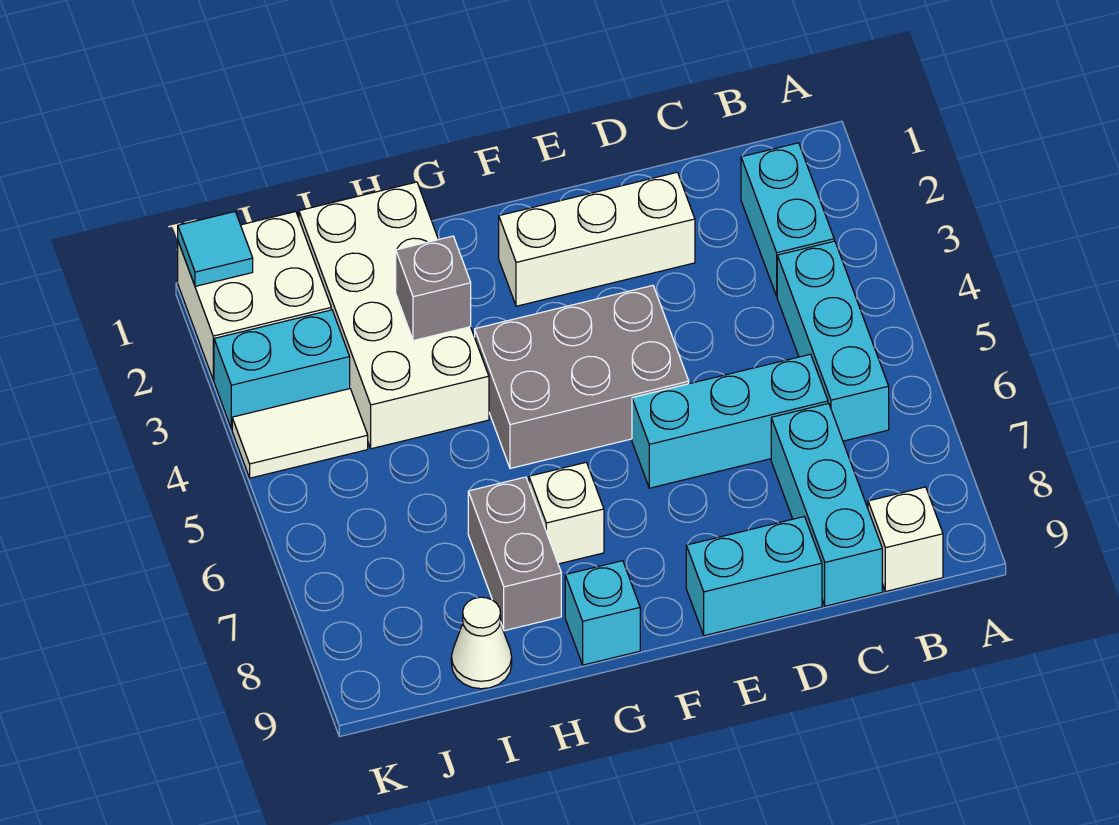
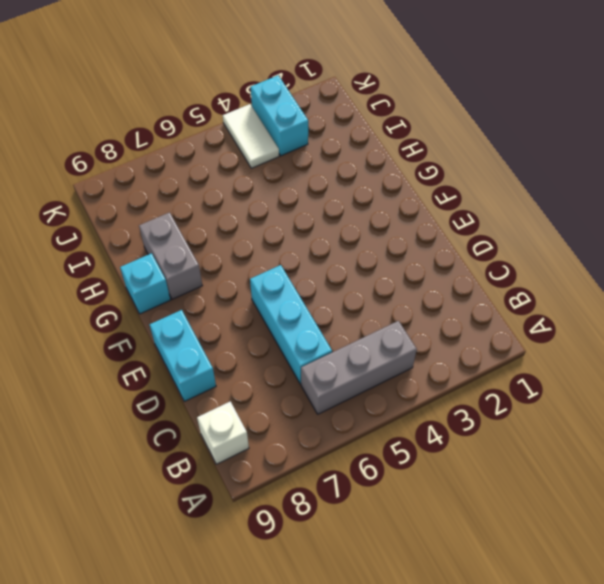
grey 1x3 brick [301,321,417,414] -> cyan 1x3 brick [777,241,889,441]
grey 1x2 brick [139,212,202,299] -> grey 1x2 brick turned to [468,477,561,631]
none -> cyan 1x2 brick [741,143,834,296]
none -> cyan 1x3 brick [771,403,882,606]
none -> white 1x3 brick [499,172,695,306]

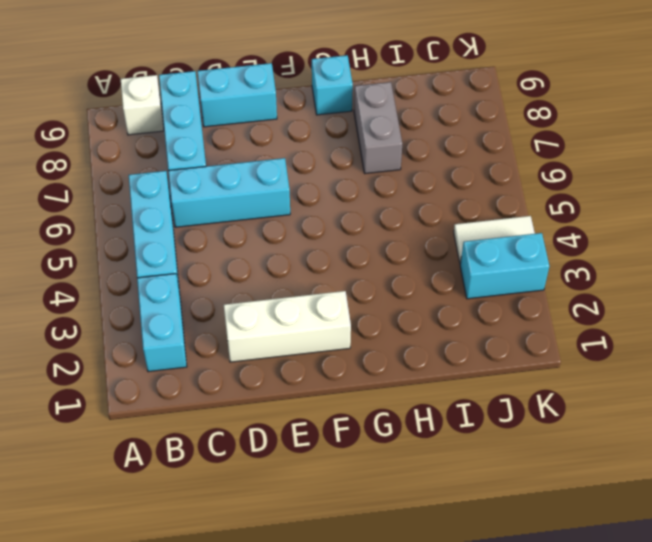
none -> grey 2x3 brick [475,285,689,468]
none -> white 1x1 brick [529,462,604,564]
none -> white 2x4 brick [299,182,489,449]

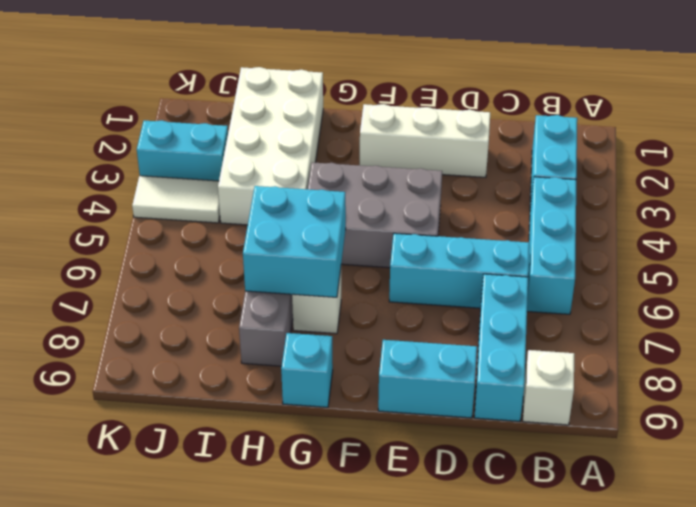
cyan 2x2 brick [243,186,346,297] -> none
none -> white 1x1 cone [451,597,512,689]
none -> white 2x2 brick [178,212,331,380]
none -> grey 1x1 brick [396,236,471,341]

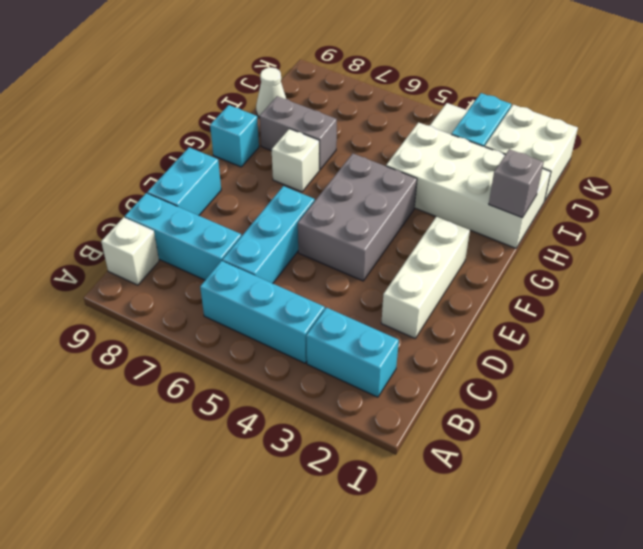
grey 1x1 brick [489,149,544,218] -> grey 1x1 brick moved to [396,236,471,341]
none -> cyan 1x1 tile [178,212,253,286]

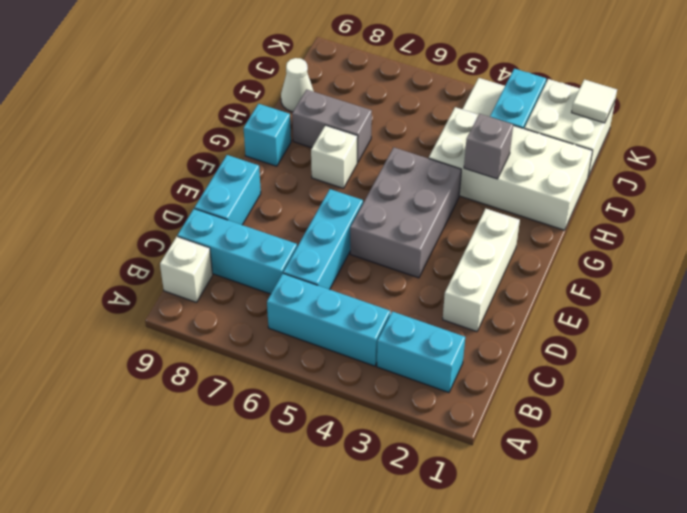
white 1x1 tile [572,79,617,123] -> cyan 1x1 tile [178,212,253,286]

